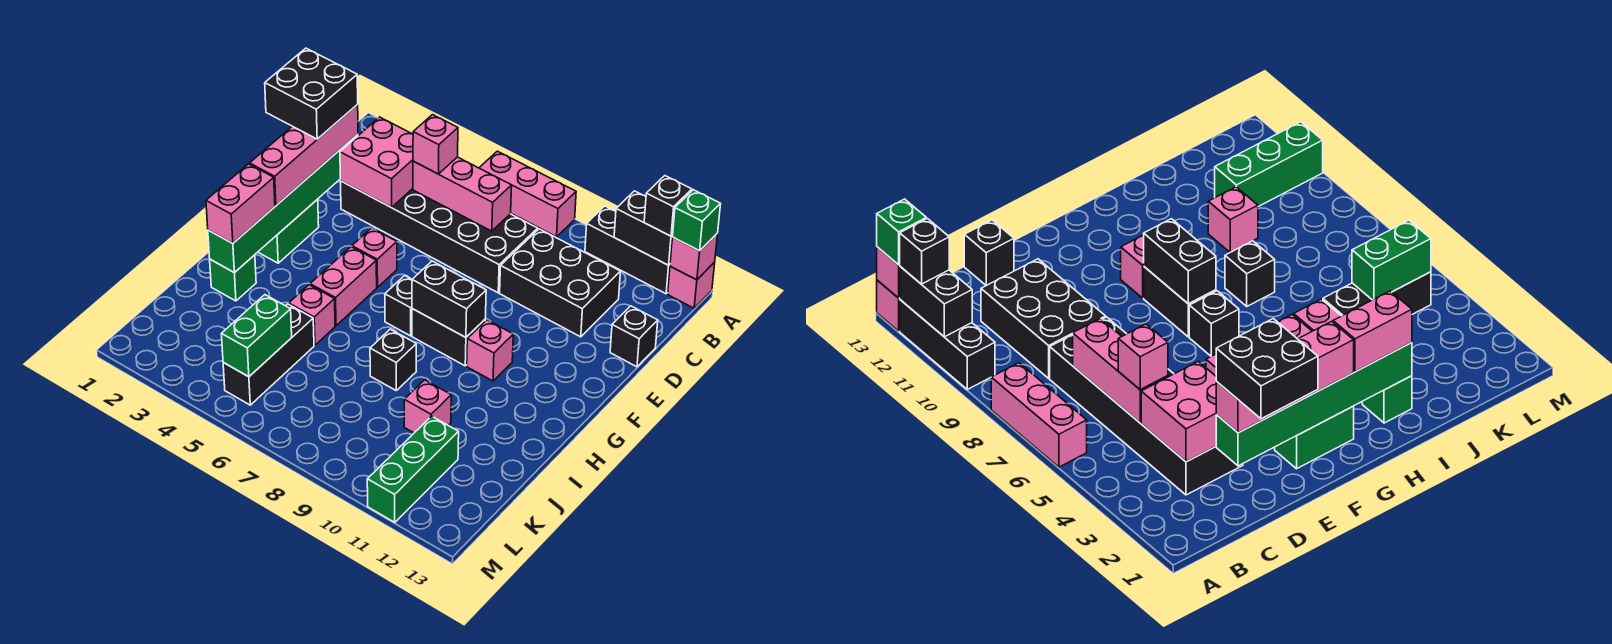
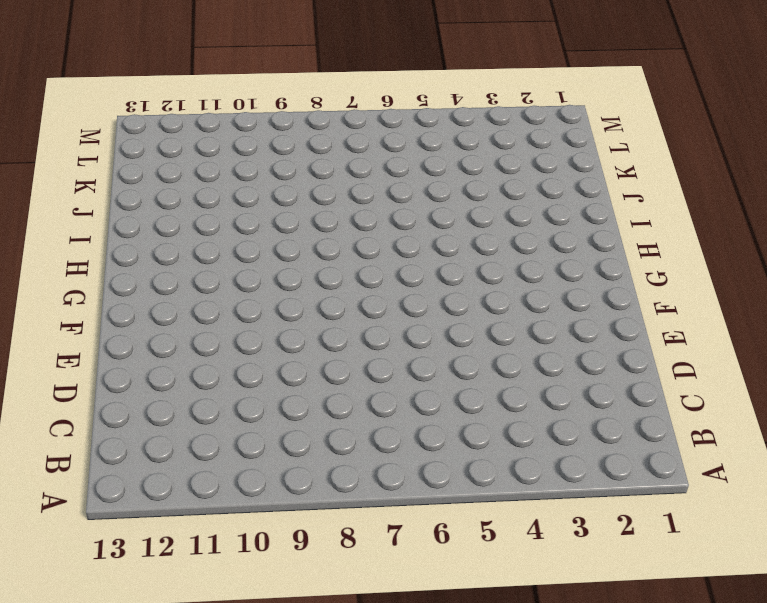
none -> pink 1x3 brick [479,151,576,237]
none -> black 1x3 brick [585,206,670,294]
none -> pink 1x1 brick [668,262,715,308]
none -> black 2x6 brick [341,181,538,293]

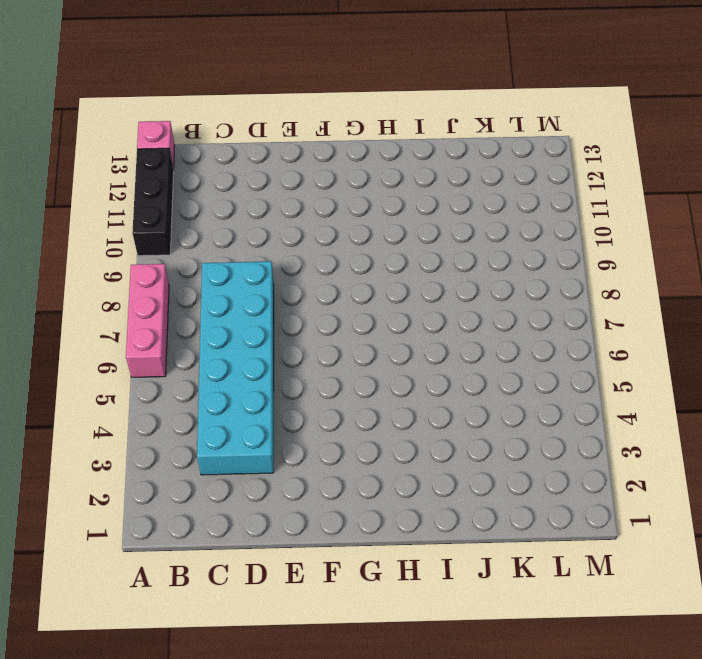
cyan 2x6 brick [197,261,274,475] -> black 2x6 brick [341,181,538,293]
none -> black 2x3 brick [500,229,620,337]
none -> black 1x1 brick [610,306,658,367]
none -> green 1x2 brick [258,199,319,263]
none -> pink 1x1 brick [352,228,397,287]

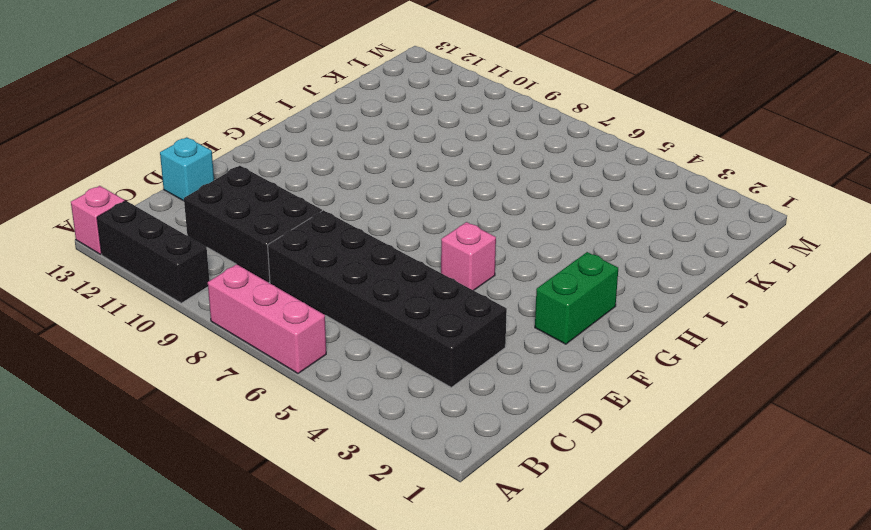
cyan 1x1 brick [160,137,214,201] -> black 1x1 brick [610,306,658,367]
none -> pink 1x2 brick [310,247,377,326]
none -> black 1x1 brick [385,276,412,336]
none -> black 1x2 brick [412,309,485,366]
none -> pink 1x1 brick [467,320,513,381]

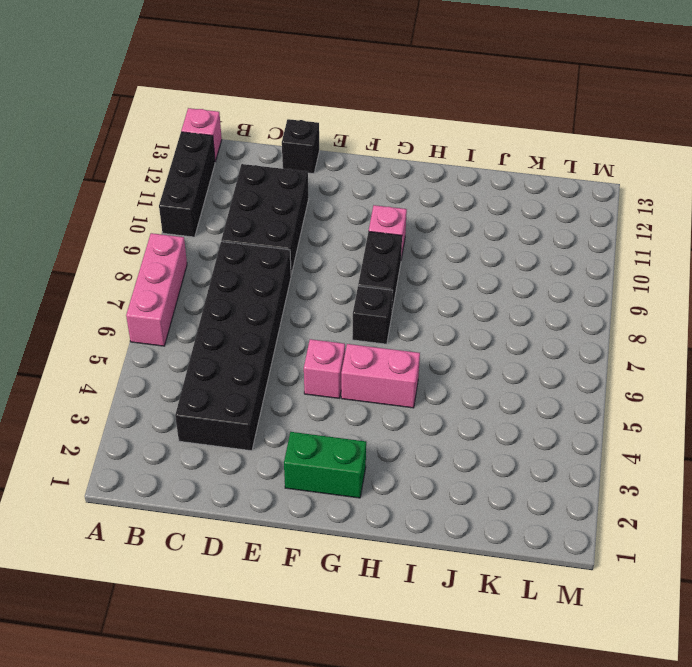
none -> green 1x1 brick [210,255,256,301]
none -> pink 1x1 brick [289,285,335,345]
none -> black 1x1 brick [370,329,416,390]
none -> black 1x3 brick [223,304,314,405]

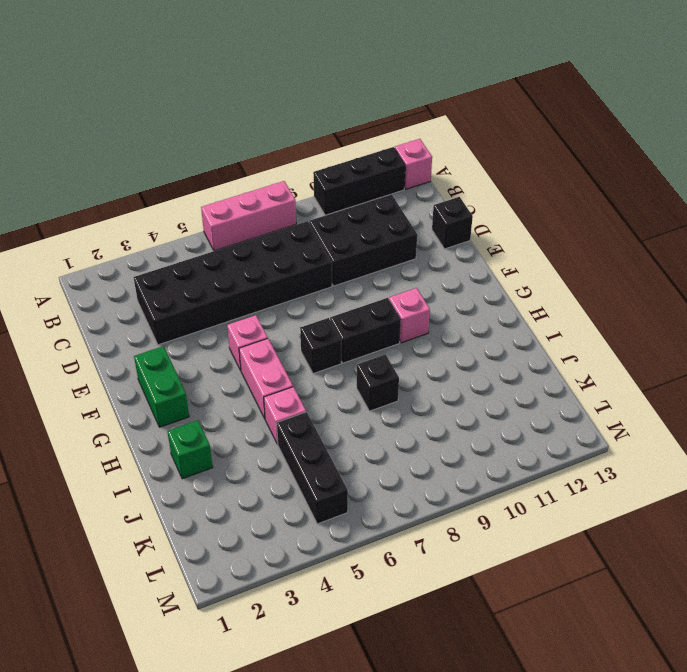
none -> pink 1x1 brick [404,380,451,433]
none -> green 1x3 brick [367,416,459,522]
none -> black 1x2 brick [614,191,673,265]
none -> pink 1x1 brick [670,233,718,280]

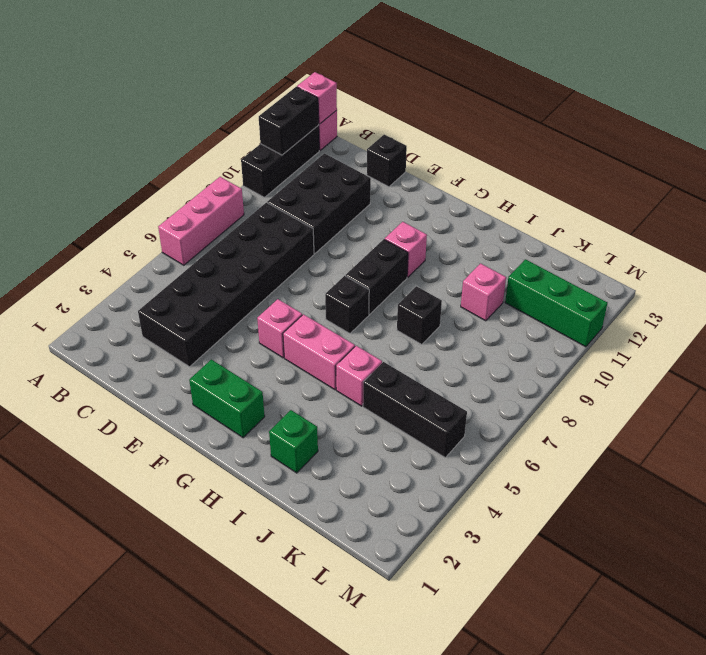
none -> pink 2x2 brick [340,117,413,208]
none -> pink 1x3 brick [413,157,512,231]
none -> green 1x6 brick [208,134,358,273]
none -> black 1x2 brick [412,261,486,337]

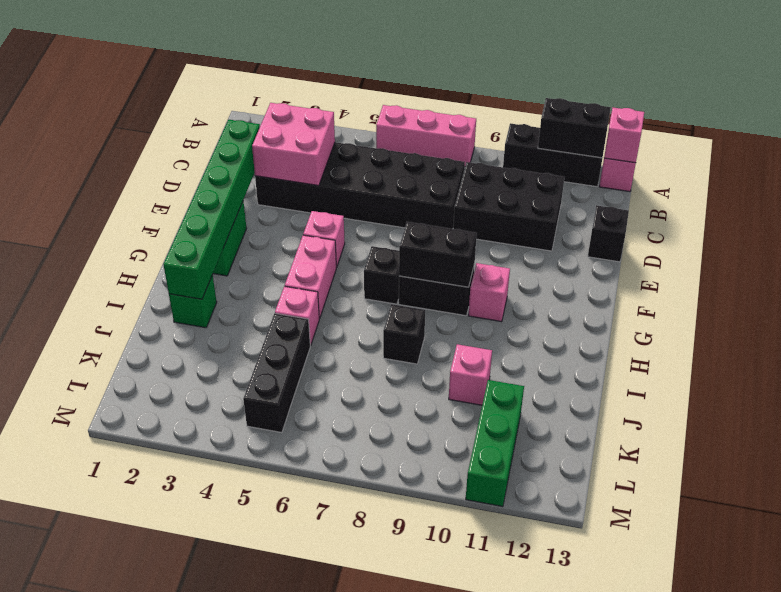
none -> pink 1x3 brick [413,157,512,231]
none -> green 1x2 brick [222,295,292,377]
none -> black 1x1 brick [644,176,692,236]
none -> green 1x1 brick [673,190,721,251]

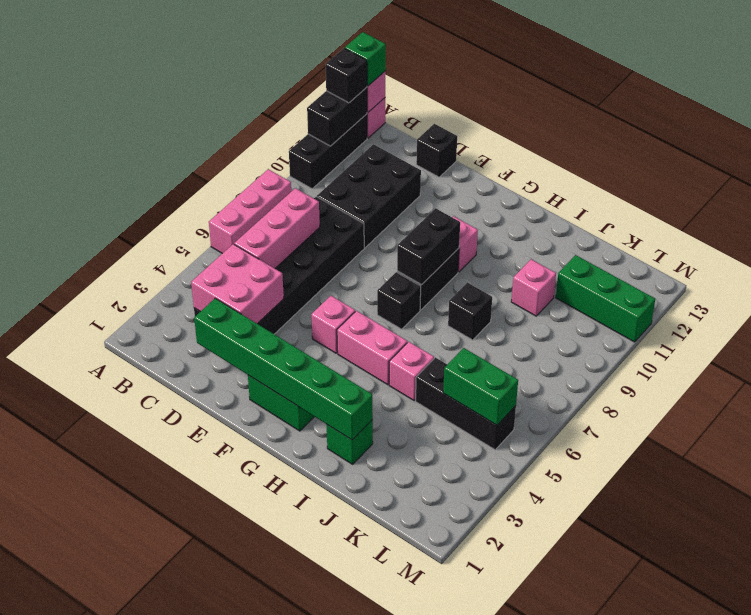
none -> pink 1x1 brick [413,115,458,174]
none -> pink 1x4 brick [250,105,358,206]
none -> pink 1x2 brick [206,164,275,243]
none -> black 2x2 brick [265,48,358,139]

